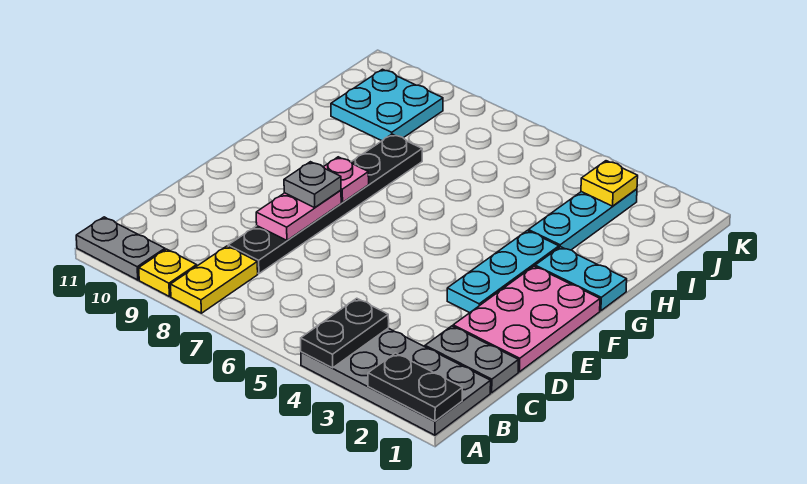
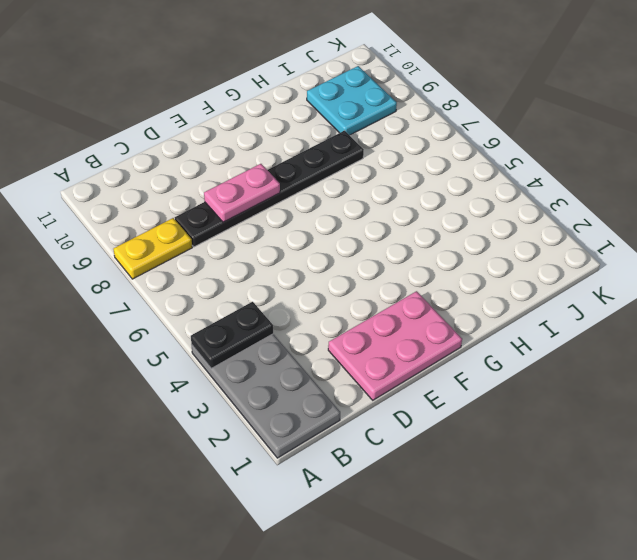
none -> yellow 1x1 plate [139,249,197,297]
none -> grey 1x2 plate [76,217,165,280]
none -> grey 1x2 plate [425,326,518,393]

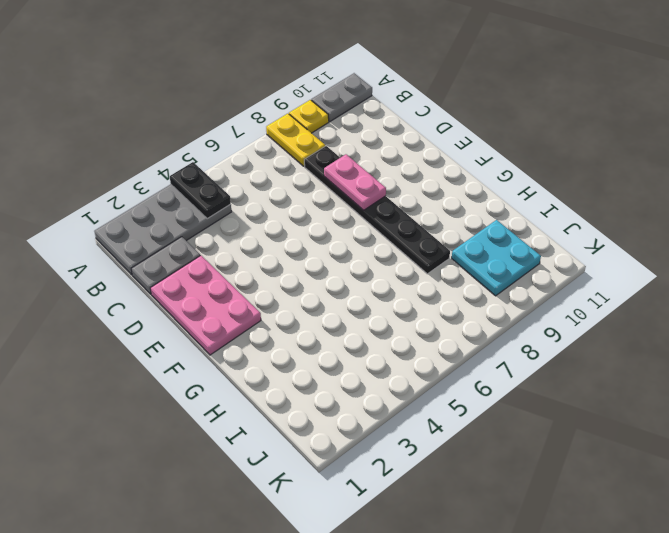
none -> cyan 1x3 plate [447,231,559,313]
none -> cyan 1x2 plate [535,247,627,311]
none -> cyan 1x3 plate [528,189,637,250]

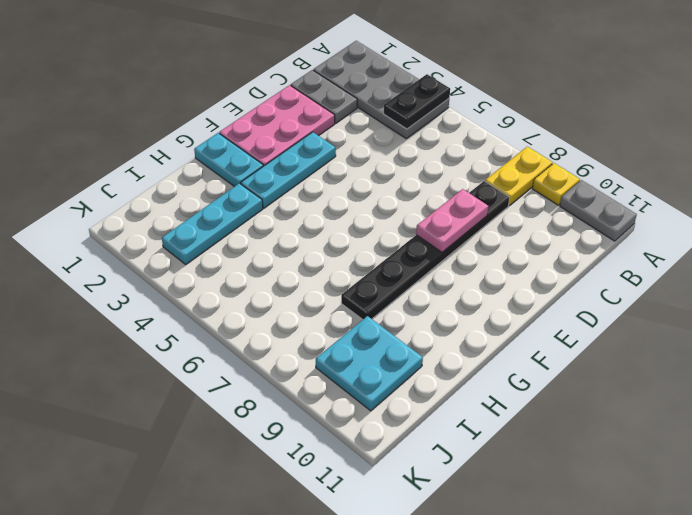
none -> black 1x2 plate [368,353,462,421]
none -> pink 1x1 plate [324,157,369,202]
none -> yellow 1x1 plate [581,161,638,206]

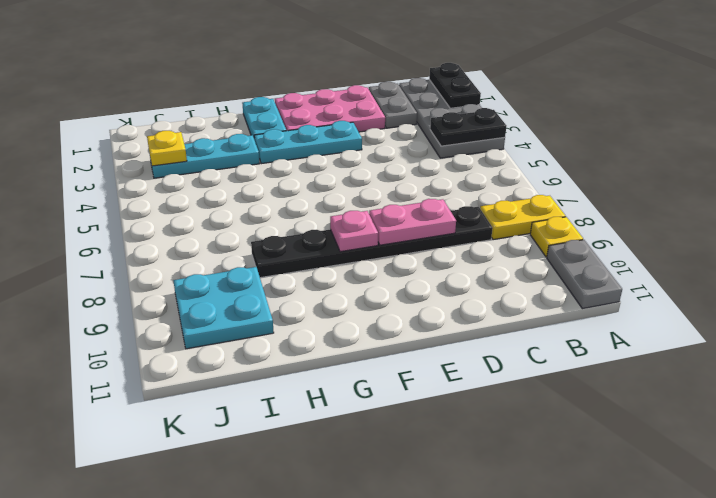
none -> grey 1x1 plate [284,162,341,208]

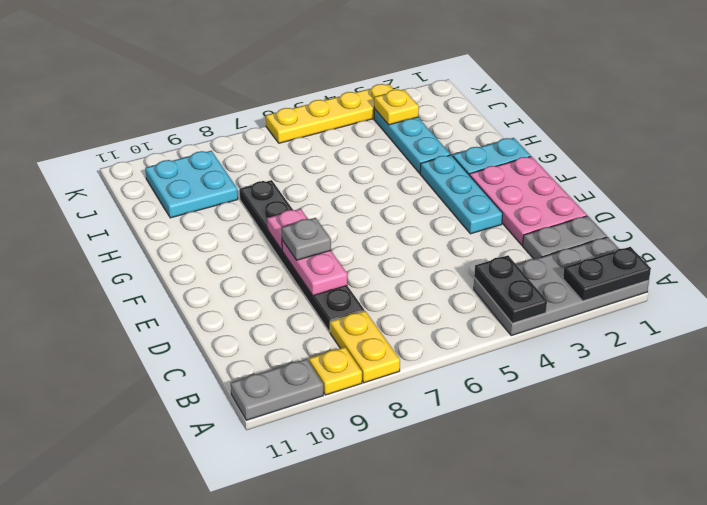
yellow 1x4 plate [266,84,394,143] -> none

